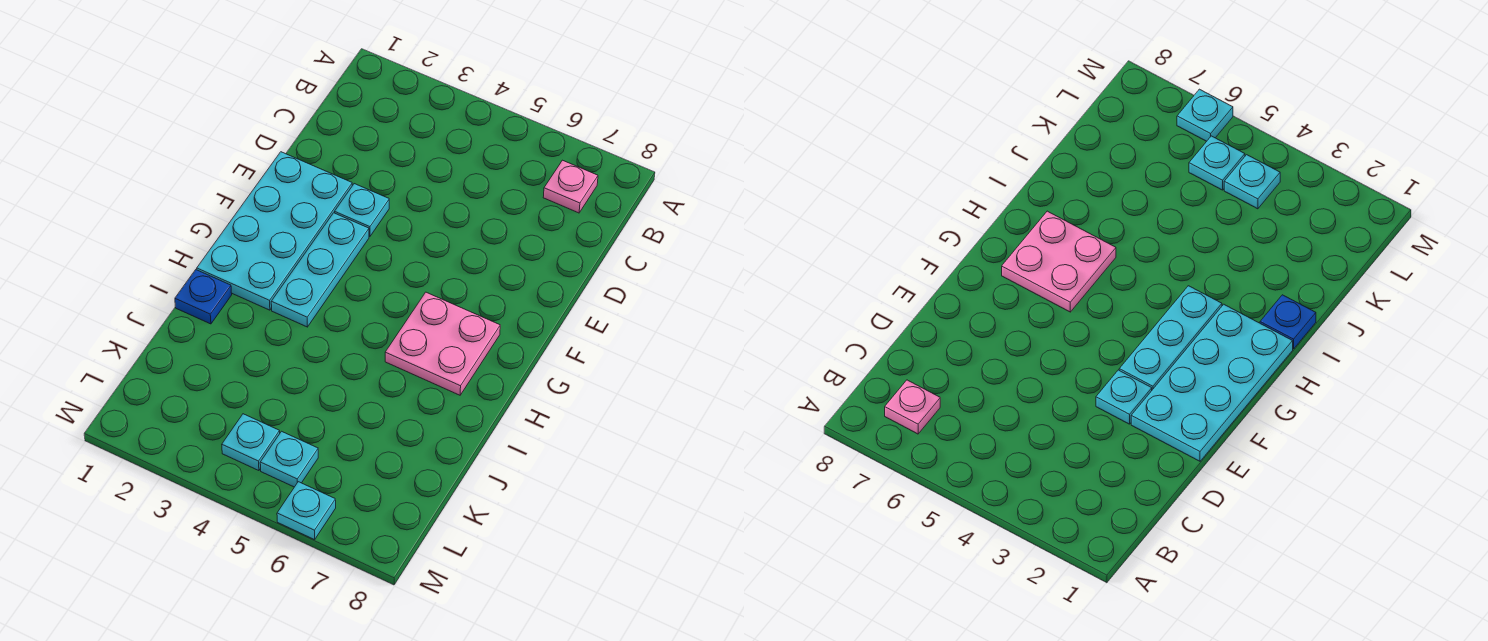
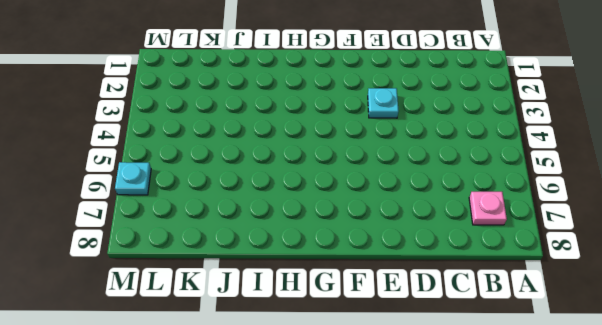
none -> cyan 2x4 plate [197,152,352,310]
none -> cyan 1x3 plate [271,213,369,327]

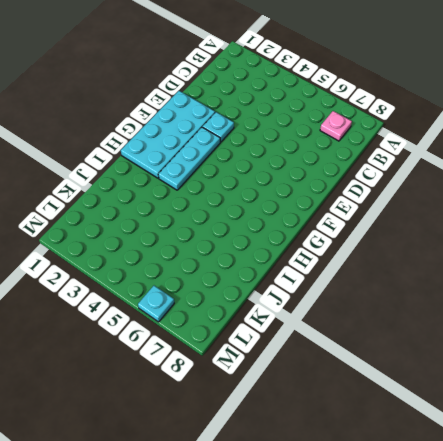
none -> pink 2x2 plate [385,292,500,395]
none -> blue 1x1 plate [175,270,232,324]

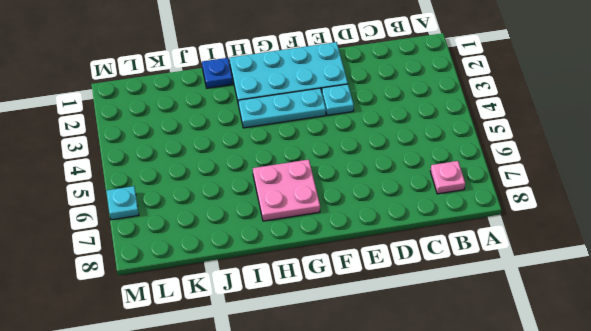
none -> cyan 1x1 plate [222,414,280,471]
none -> cyan 1x1 plate [260,431,318,487]

